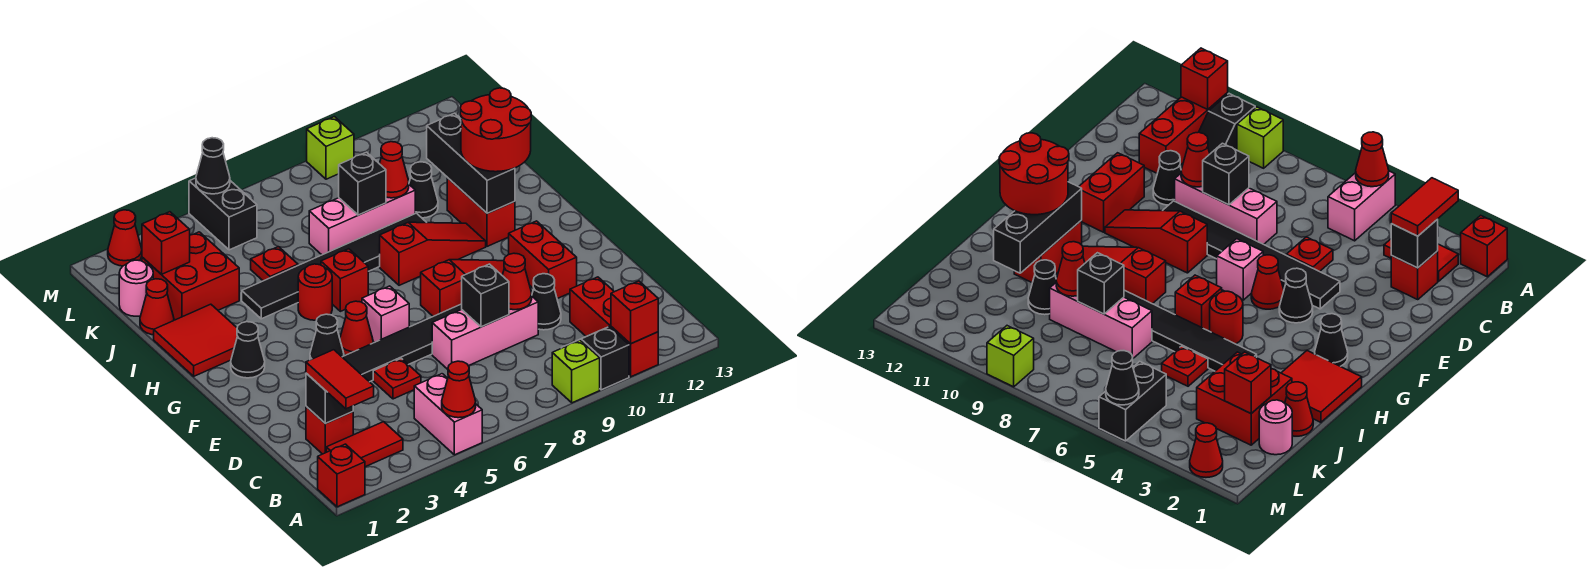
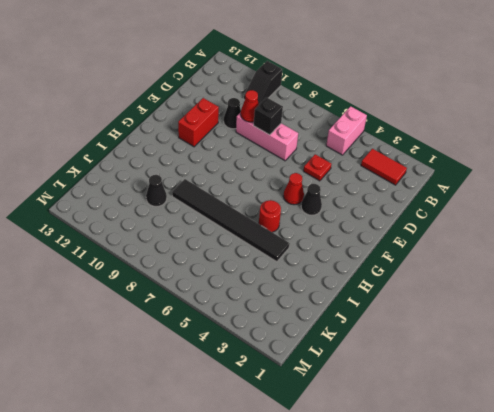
none -> red 1x1 brick [318,444,365,507]
none -> lime 1x1 brick [552,340,600,403]
none -> red 1x3 brick [570,277,658,377]
none -> red 1x1 brick [306,406,353,454]

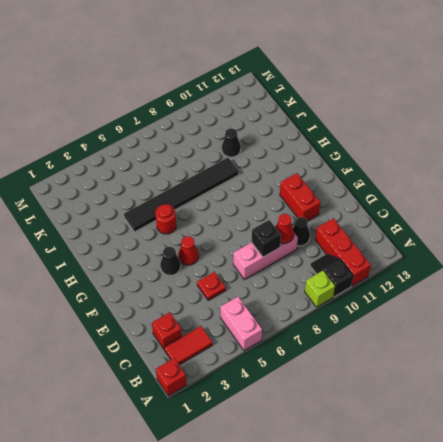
none -> black 1x6 tile [343,304,462,382]
none -> pink 1x1 brick [362,286,409,343]
none -> red 1x3 slope [421,260,504,316]
none -> black 1x1 cone [231,322,265,378]

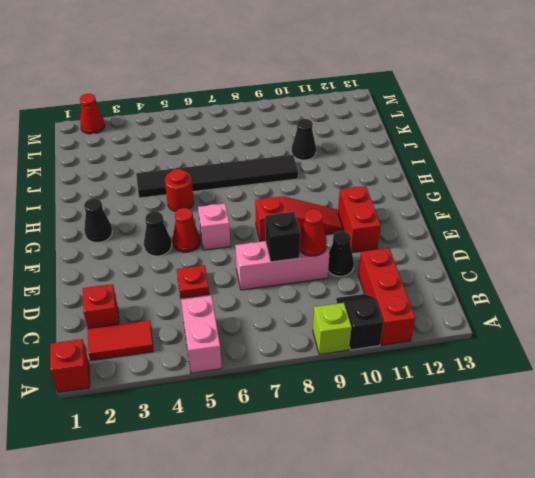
none -> black 1x6 tile [343,304,462,382]
none -> red 2x2 tile [154,304,238,376]
none -> red 1x1 brick [321,249,368,311]
none -> red 1x3 slope [380,222,486,285]

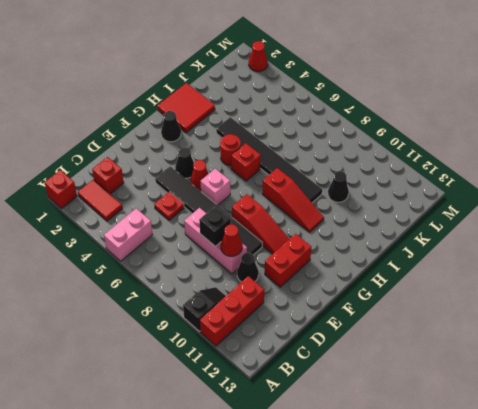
none -> lime 1x1 brick [552,340,600,403]
none -> red 1x2 brick [447,178,515,246]
none -> red 1x1 cone [140,279,174,335]
none -> red 2x2 brick [142,232,239,320]

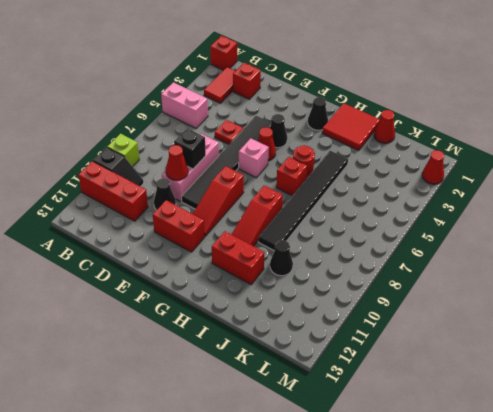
none -> red 2x2 brick [142,232,239,320]
none -> red 1x1 plate [251,247,298,281]
none -> pink 1x3 brick [309,185,415,255]
none -> pink 1x1 round brick [119,260,153,316]

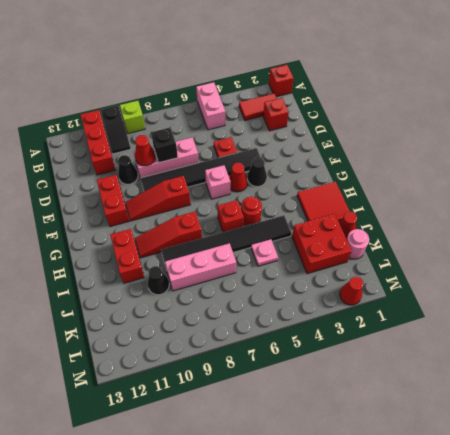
pink 1x1 plate [251,239,278,266] -> red 1x1 plate [251,247,298,281]
none -> black 1x1 cone [231,322,265,378]
none -> black 1x2 brick [189,178,257,250]
none -> lime 1x1 brick [307,117,354,179]
none -> red 1x1 cone [442,361,476,418]

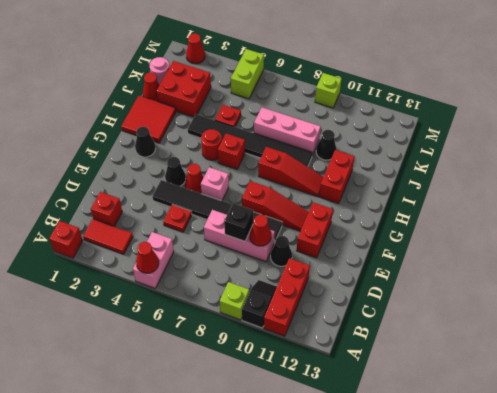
lime 1x2 brick [231,49,264,99] -> black 1x2 brick [189,178,257,250]
none -> red 1x1 brick [611,281,658,344]
none -> black 1x1 brick [306,373,353,424]
none -> black 1x3 brick [427,113,515,213]
none -> black 1x1 brick [339,152,386,215]

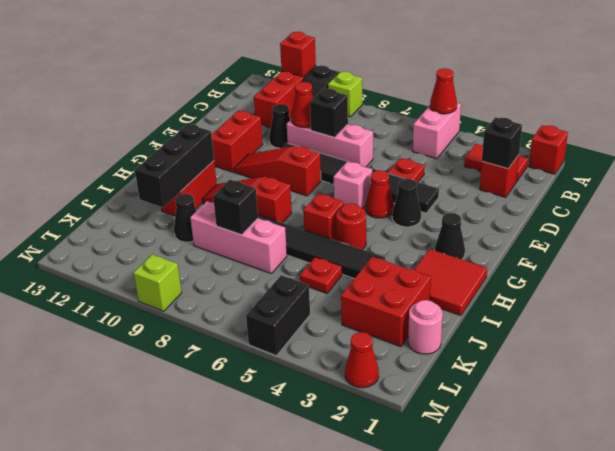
none -> red 1x1 cone [140,279,174,335]
none -> red 1x1 cone [380,142,409,198]
none -> red 1x1 brick [142,212,190,274]
none -> black 1x1 cone [196,138,230,194]

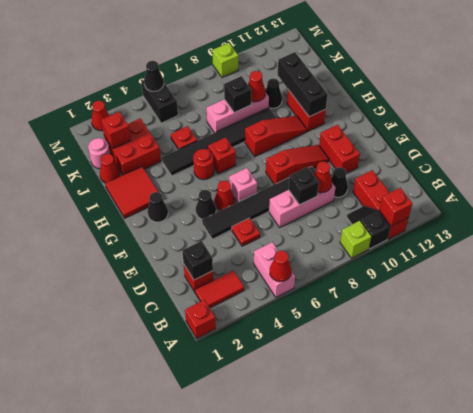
none -> red 1x2 tile [306,350,374,409]
none -> red 2x2 round brick [460,88,531,172]

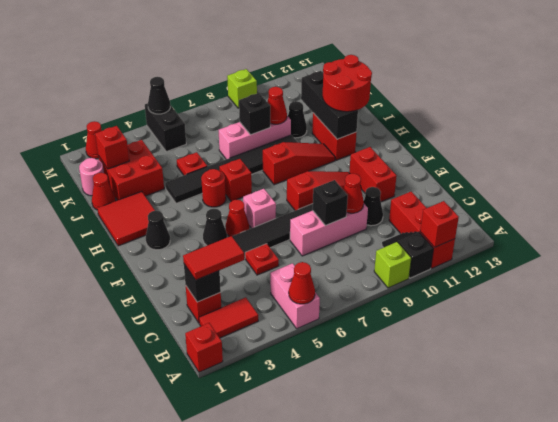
red 1x2 tile [183,236,244,280] -> red 1x2 tile turned to [306,350,374,409]

